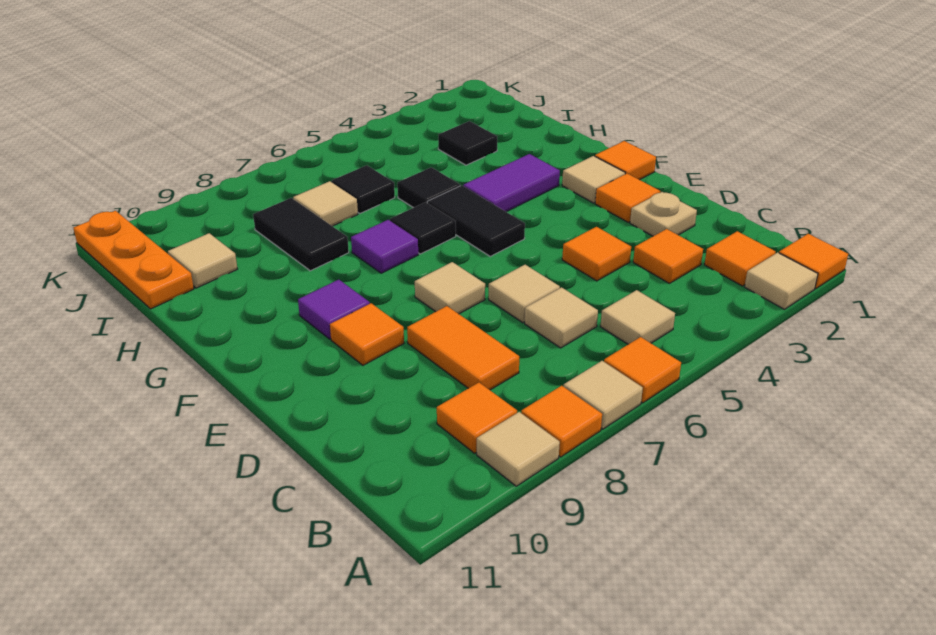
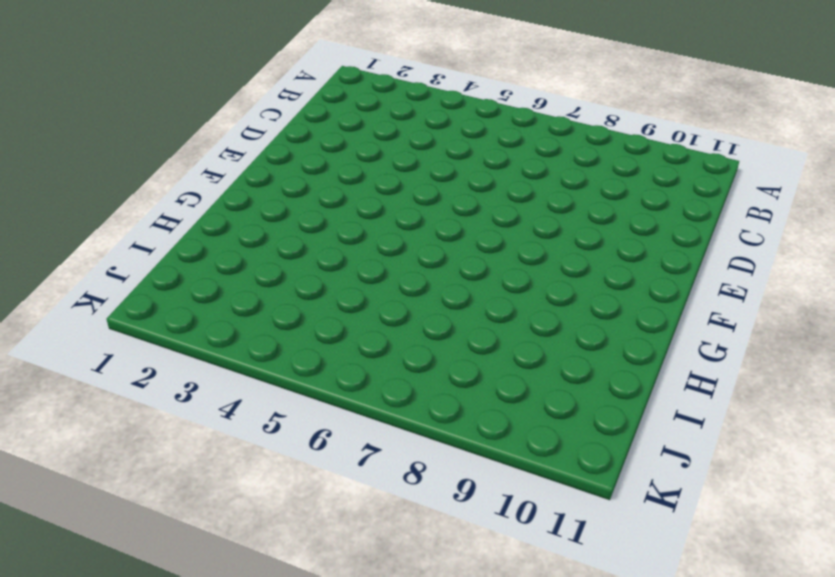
none -> orange 1x1 tile [779,234,848,289]
none -> tan 1x1 tile [745,252,818,309]
none -> orange 1x1 tile [604,337,681,403]
none -> tan 1x1 tile [564,361,643,429]

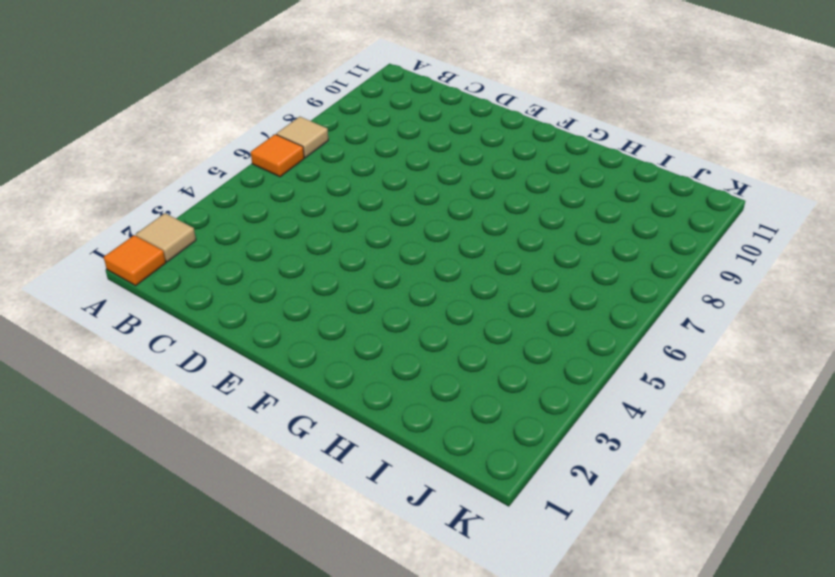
none -> orange 1x1 tile [521,386,602,457]
none -> tan 1x1 tile [477,412,560,486]
none -> orange 1x1 tile [705,231,775,286]
none -> tan 1x1 tile [600,290,675,344]

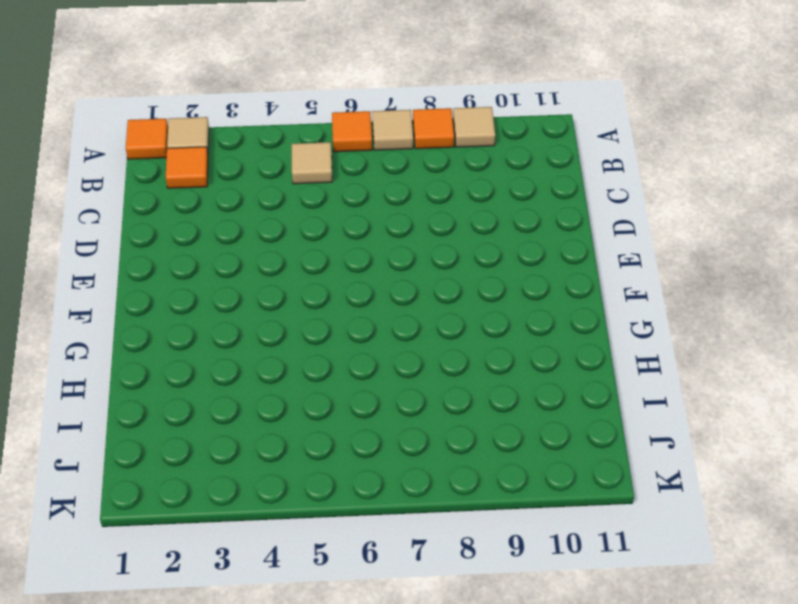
none -> orange 1x1 tile [437,383,517,453]
none -> orange 1x1 tile [633,229,703,283]
none -> tan 1x1 tile [525,287,598,348]
none -> orange 1x2 tile [407,306,519,390]

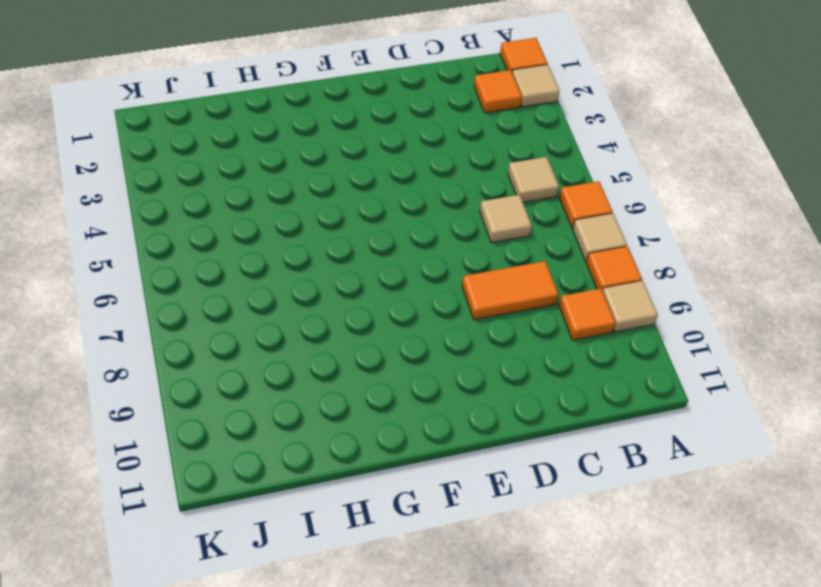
none -> orange 1x1 tile [633,229,703,283]
none -> tan 1x1 plate [630,192,697,236]
none -> orange 1x1 tile [562,227,631,281]
none -> tan 1x1 tile [489,265,560,323]

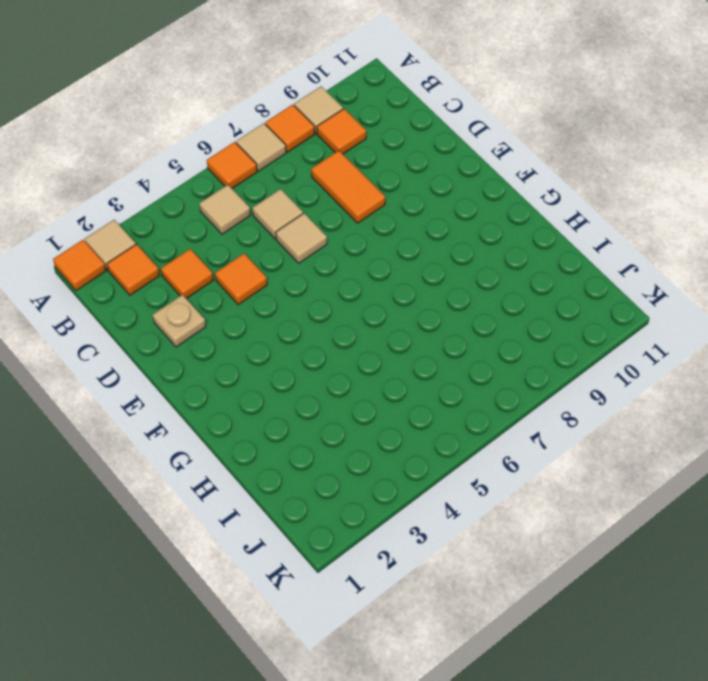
none -> orange 1x1 tile [595,174,660,222]
none -> tan 1x1 tile [415,262,485,314]
none -> orange 1x1 tile [330,303,404,365]
none -> orange 1x1 tile [595,141,656,180]

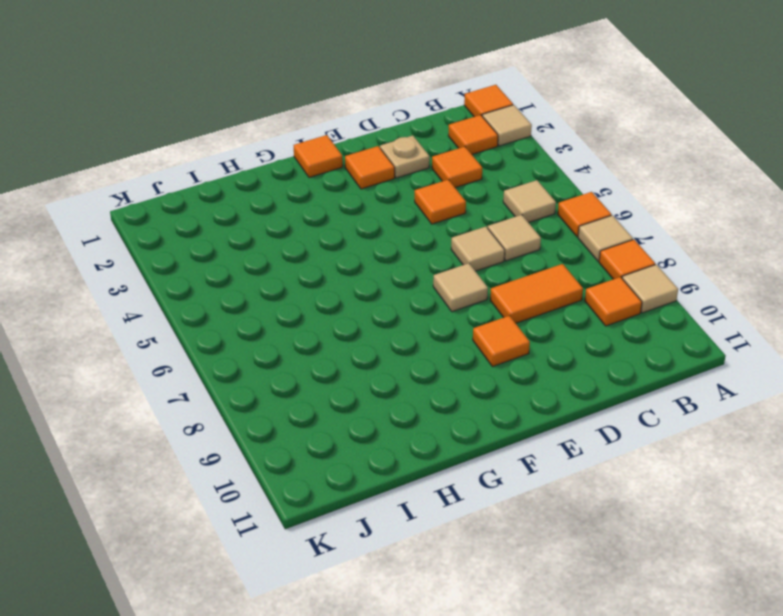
none -> tan 1x1 tile [562,156,625,203]
none -> black 1x2 tile [427,185,525,256]
none -> purple 1x1 tile [298,280,370,339]
none -> purple 1x2 tile [463,154,560,212]

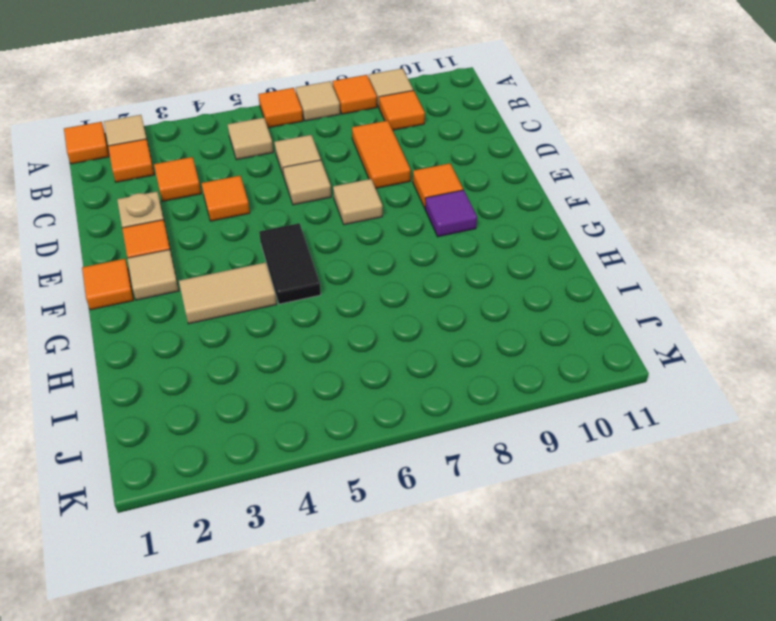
tan 1x2 tile [179,262,276,324] -> purple 1x2 tile [463,154,560,212]
none -> black 1x1 tile [390,202,456,254]
none -> purple 1x1 tile [351,220,418,273]
none -> black 1x1 tile [397,167,460,208]
none -> black 1x2 tile [253,198,349,271]

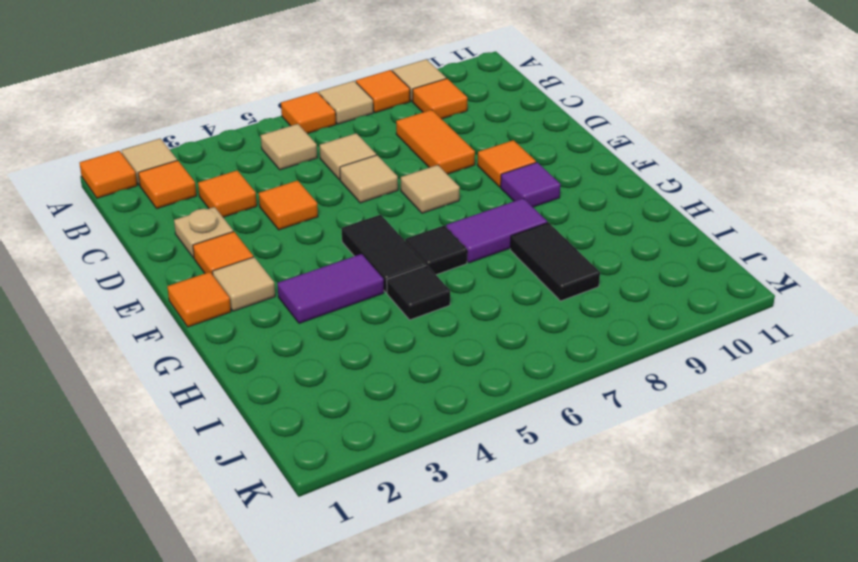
purple 1x2 tile [446,198,547,263] -> purple 1x1 tile [351,220,418,273]
none -> black 1x1 tile [438,121,497,165]
none -> black 1x1 tile [332,165,395,213]
none -> tan 1x1 tile [293,181,358,226]
none -> tan 1x1 tile [168,233,237,288]

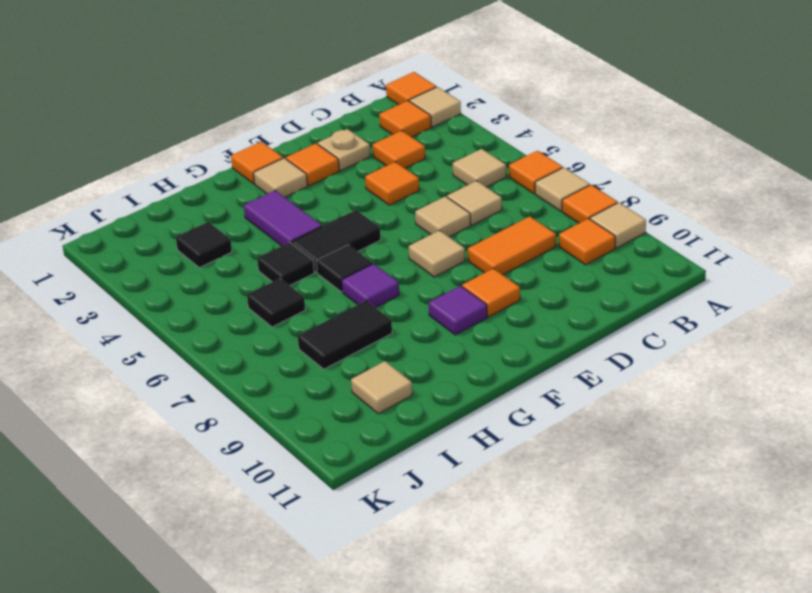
none -> tan 1x1 tile [293,181,358,226]
none -> orange 1x3 plate [73,211,194,309]

